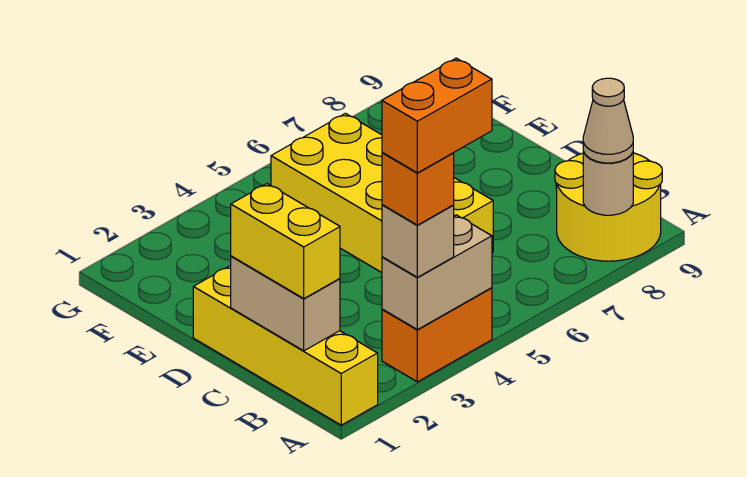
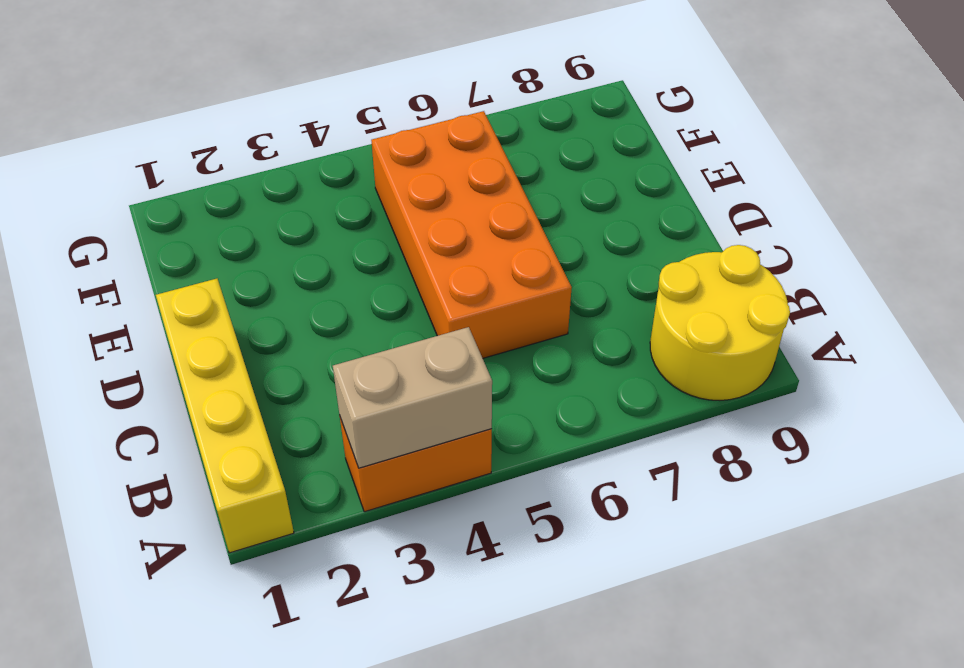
orange 2x4 brick [371,111,572,358] -> yellow 2x4 brick [271,113,493,273]
none -> tan 1x1 round brick [583,151,633,215]
none -> tan 1x2 brick [231,256,340,351]
none -> tan 1x1 brick [382,205,454,277]

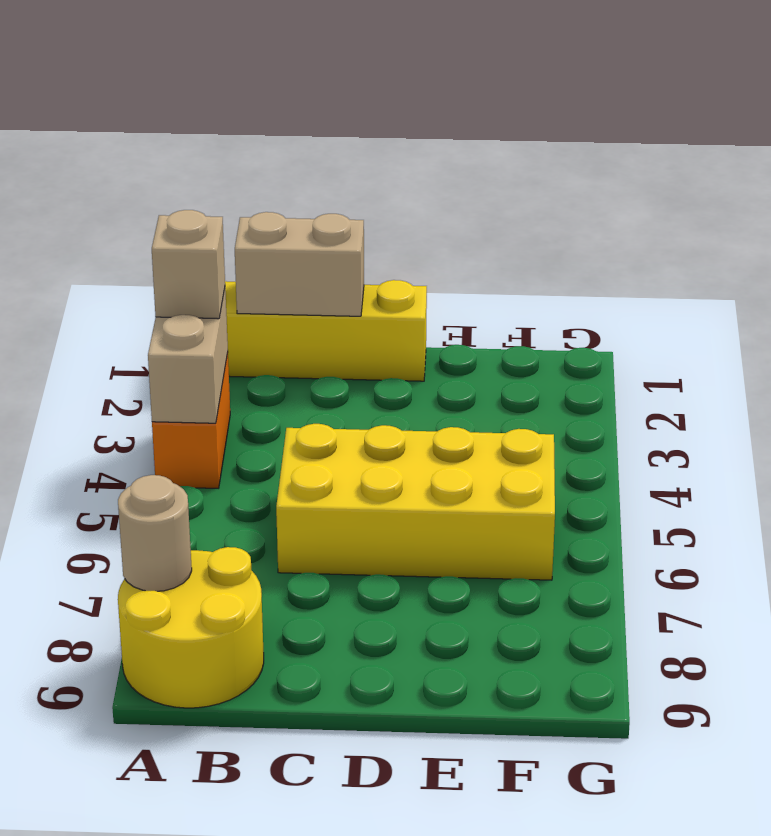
none -> tan 1x1 cone [583,78,633,163]
none -> yellow 1x2 brick [231,184,340,298]
none -> orange 1x1 brick [382,152,454,225]

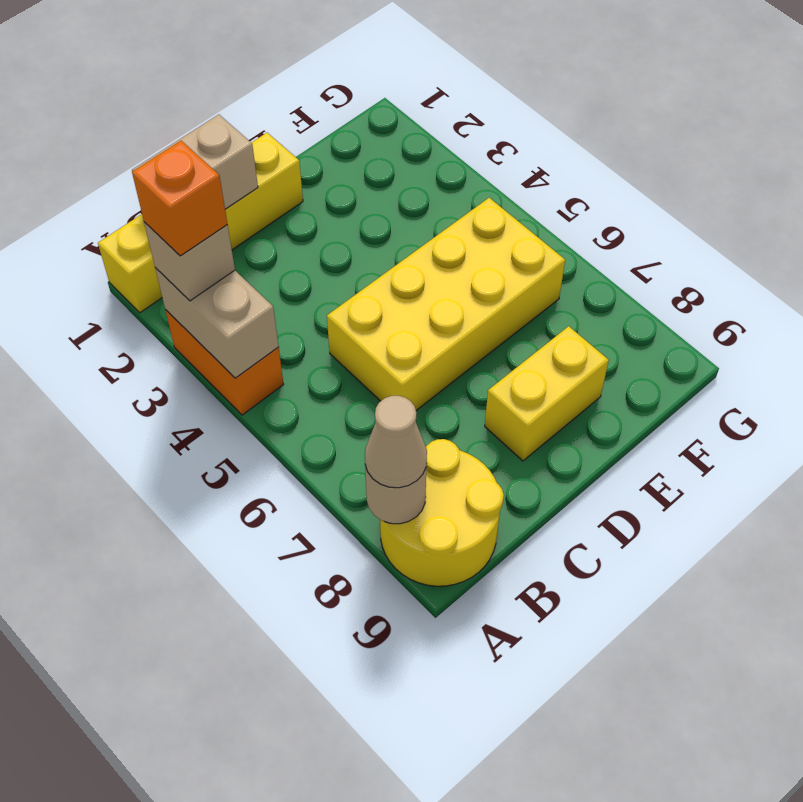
yellow 1x2 brick [485,326,609,461] -> yellow 1x2 brick moved to [231,184,340,298]
none -> orange 1x2 brick [382,58,492,173]

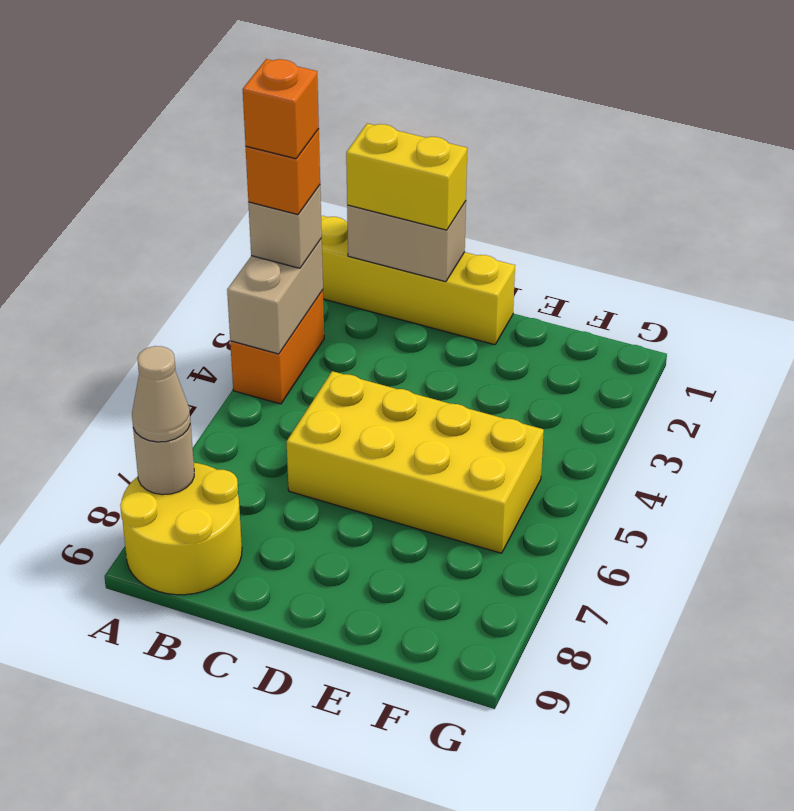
orange 1x1 brick [243,59,319,159] -> orange 1x2 brick [382,58,492,173]

